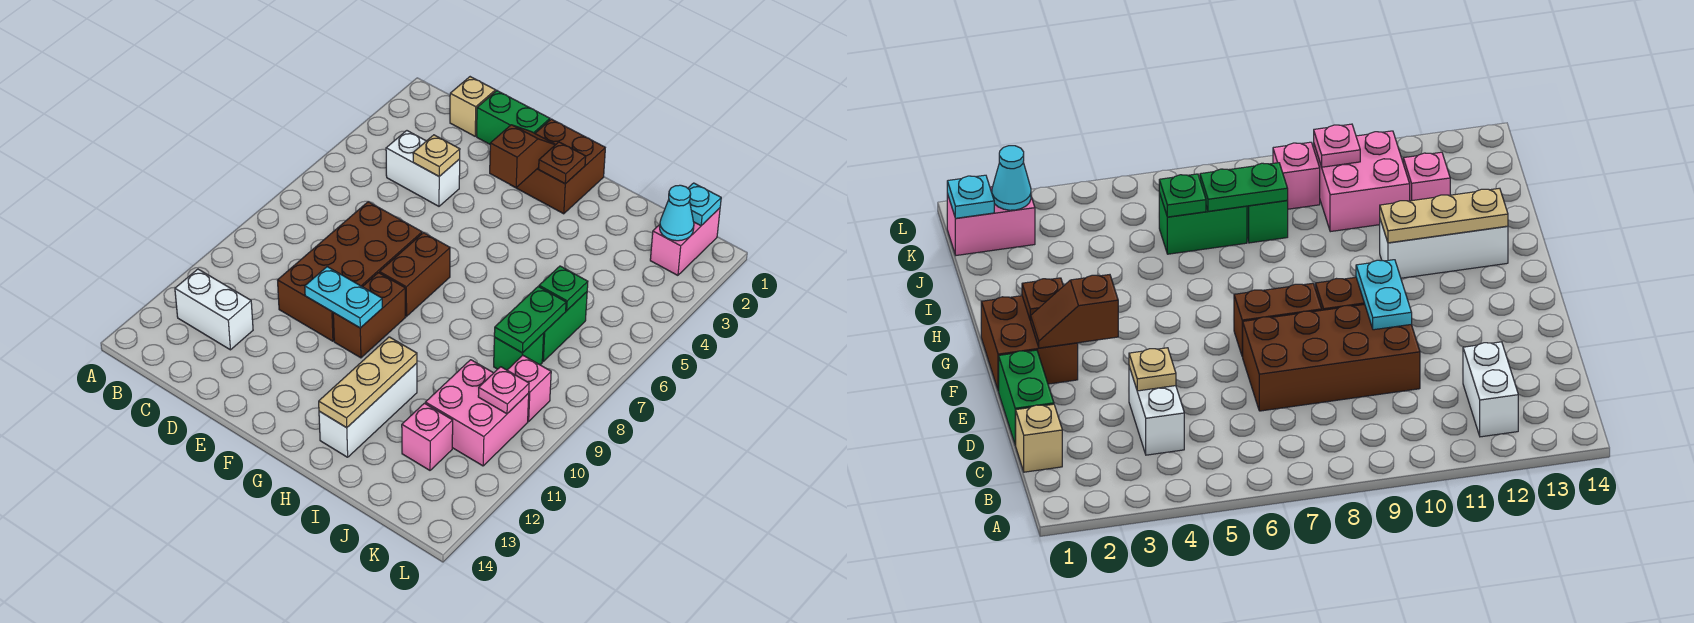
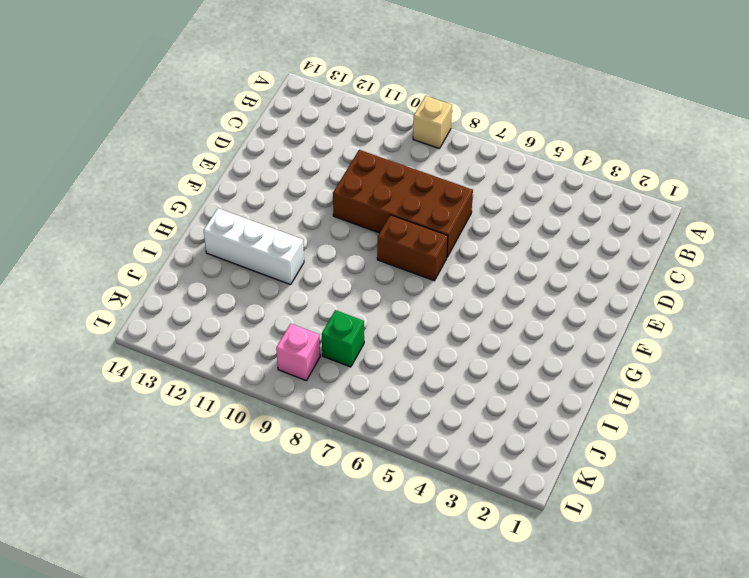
tan 1x1 brick [413,96,452,149] -> tan 1x1 brick moved to [450,77,495,136]
none -> white 1x2 brick [175,269,253,350]
none -> white 1x2 brick [386,131,460,206]
none -> green 1x2 brick [477,91,550,144]

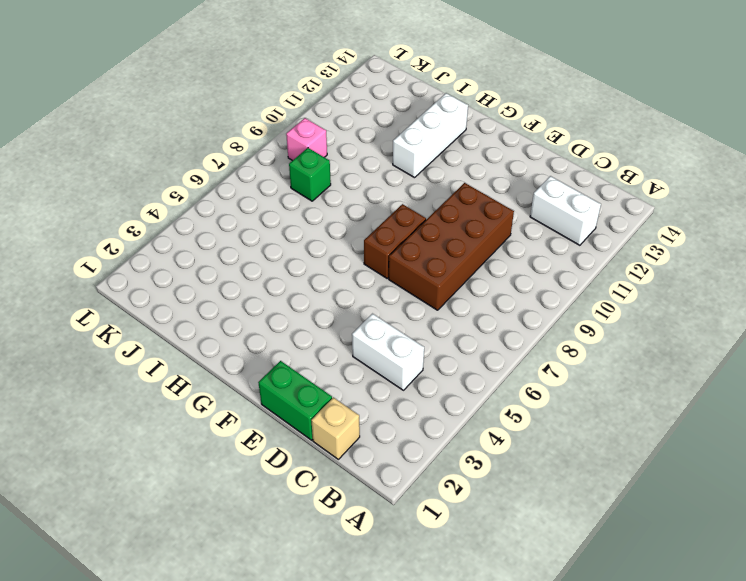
none -> brown 2x2 brick [513,119,605,214]
none -> brown 1x2 brick [333,273,406,358]
none -> green 1x2 brick [542,292,587,361]

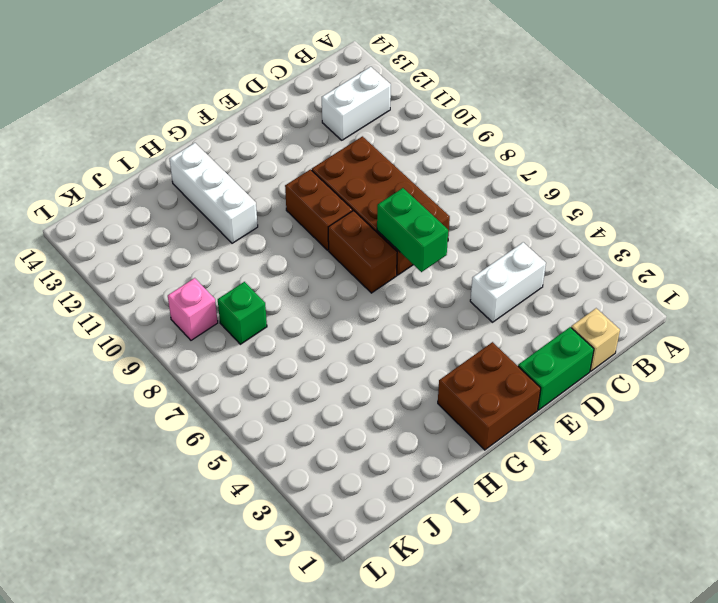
green 1x2 brick [377,188,448,272] -> green 1x2 brick moved to [542,292,587,361]
none -> pink 2x2 brick [425,360,529,466]
none -> pink 1x1 brick [402,403,453,470]
none -> pink 1x2 brick [650,208,720,275]

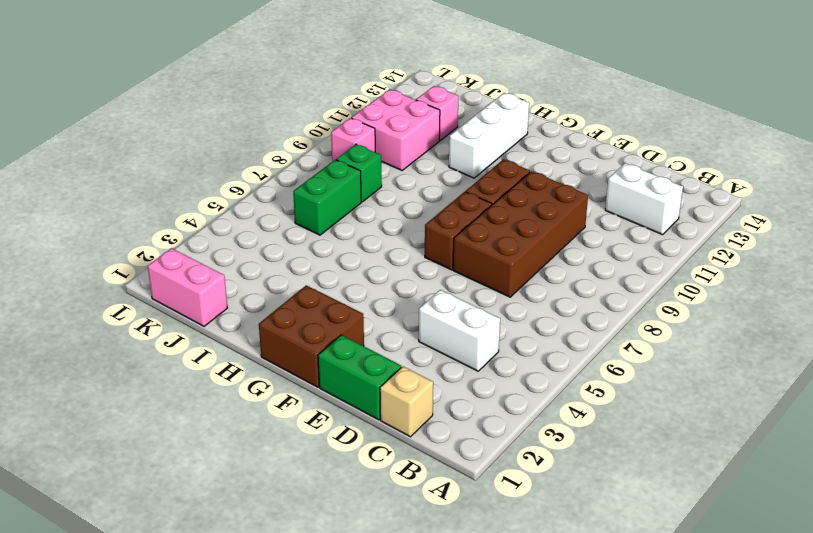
pink 1x2 brick [148,248,227,326] -> pink 1x2 brick turned to [650,208,720,275]
none -> tan 1x1 plate [413,135,460,176]
none -> cyan 1x2 plate [305,267,382,328]
none -> brown 1x2 slope [490,125,555,188]

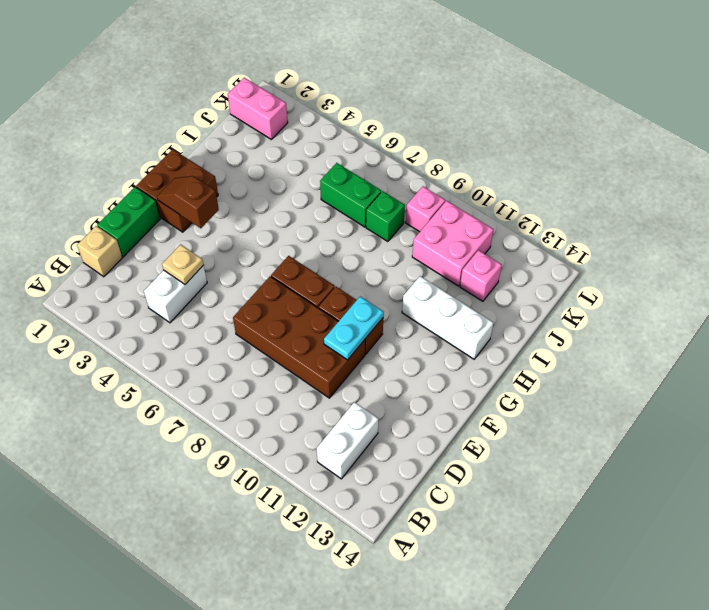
none -> brown 1x1 plate [539,142,586,184]
none -> tan 1x3 plate [319,337,417,428]
none -> green 1x1 plate [539,266,588,311]

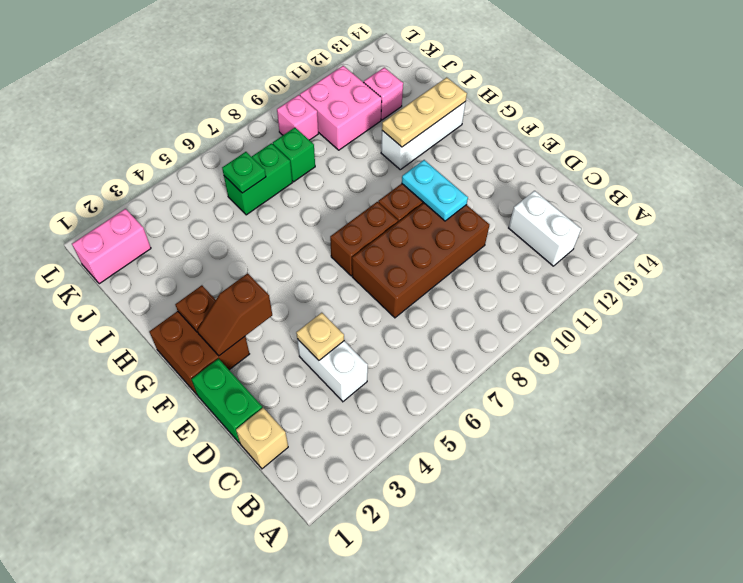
none -> green 1x2 plate [494,287,566,353]
none -> cyan 1x1 plate [688,183,721,226]
none -> cyan 1x1 cone [660,185,694,241]

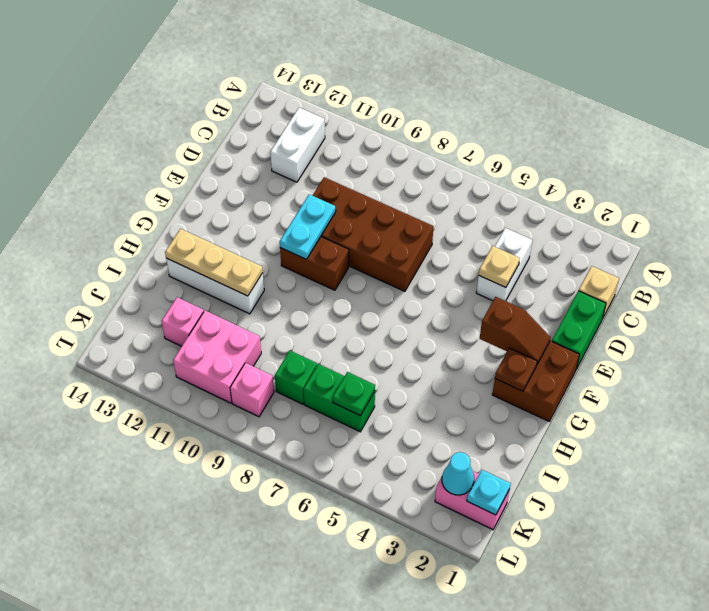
none -> brown 1x2 brick [380,233,450,316]
none -> green 1x2 plate [494,287,566,353]
none -> pink 1x1 plate [478,367,529,414]

